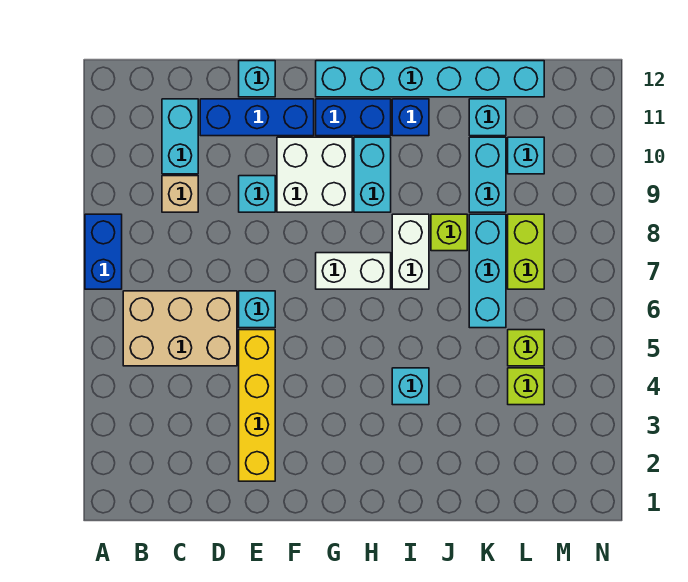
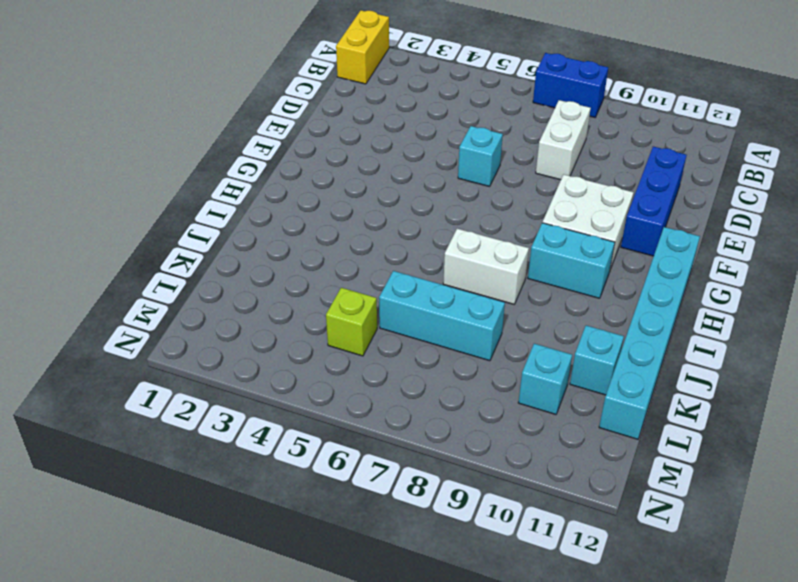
yellow 1x2 brick [336,11,389,84] -> none
white 1x2 brick [536,100,591,180] -> white 1x2 brick moved to [316,253,391,289]
none -> tan 2x3 brick [123,291,237,366]
none -> tan 1x1 brick [162,176,198,212]
none -> cyan 1x2 brick [162,99,198,174]

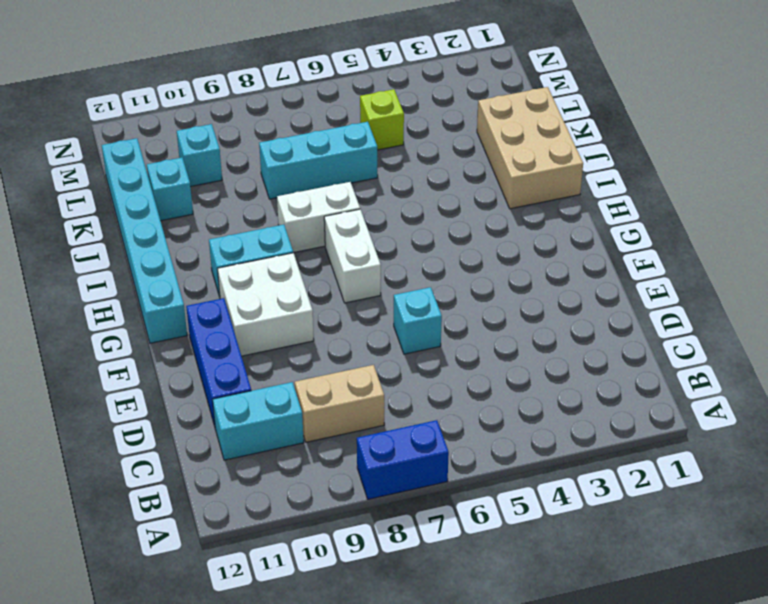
tan 1x2 brick [295,365,384,442] -> tan 1x1 brick [162,176,198,212]
tan 2x3 brick [477,87,583,209] -> tan 2x3 brick moved to [123,291,237,366]
none -> yellow 1x4 brick [239,330,275,481]
none -> cyan 1x1 brick [239,176,275,212]
none -> cyan 1x1 brick [239,61,275,97]

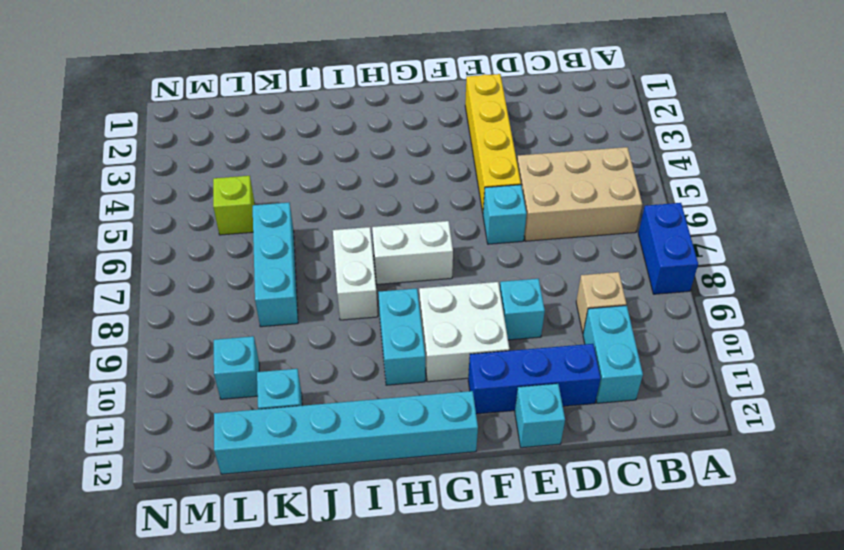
none -> blue 1x2 brick [316,99,391,136]
none -> cyan 1x1 brick [392,368,429,405]
none -> blue 1x1 brick [392,99,429,136]

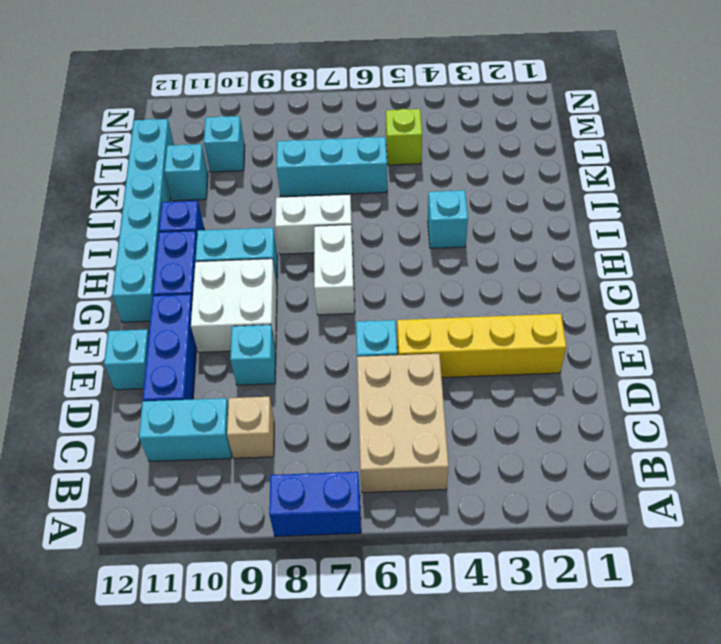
none -> lime 1x1 brick [431,214,467,251]
none -> cyan 1x2 brick [469,137,506,212]
none -> lime 1x1 brick [508,368,544,405]

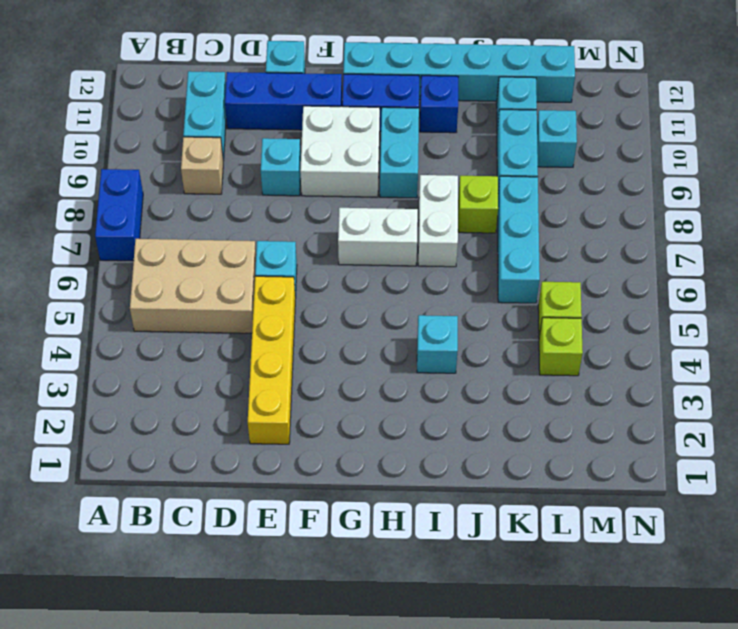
none -> lime 1x2 brick [508,214,544,289]

